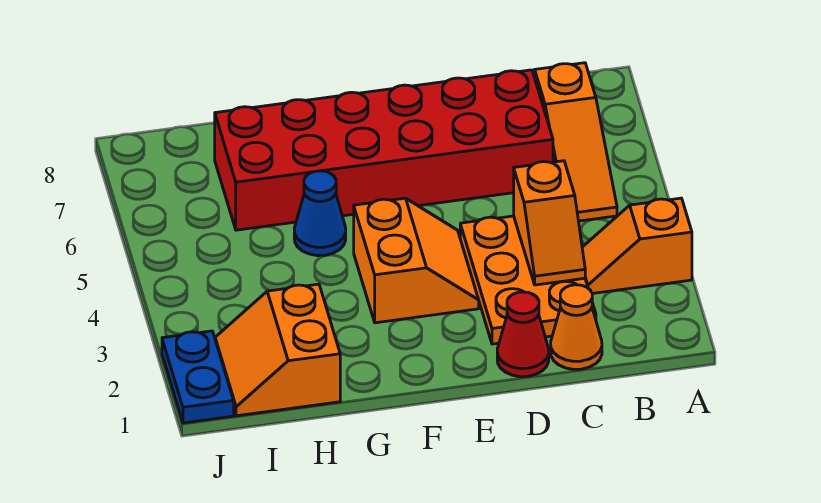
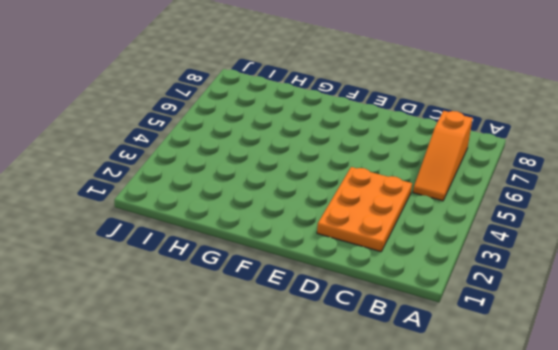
none -> orange 1x2 slope [582,198,692,294]
none -> orange 1x1 cone [551,285,602,369]

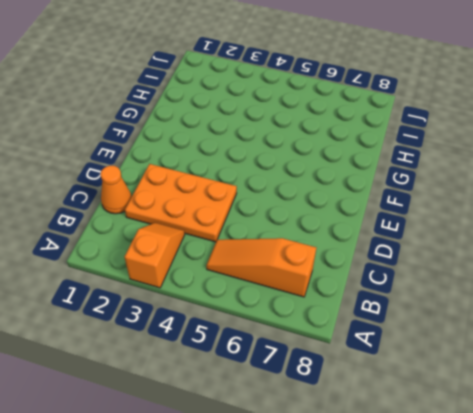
none -> red 2x6 brick [215,70,553,230]
none -> red 1x1 cone [497,292,549,377]

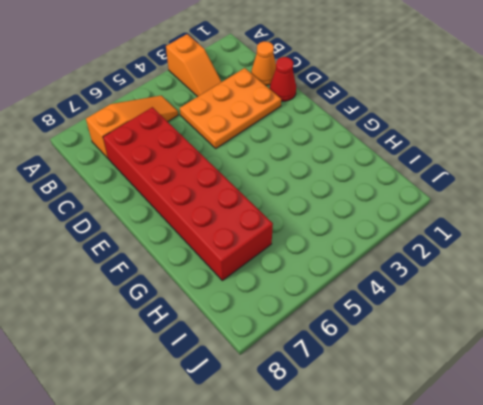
none -> orange 2x2 slope [354,198,479,323]
none -> blue 1x1 cone [294,171,346,256]

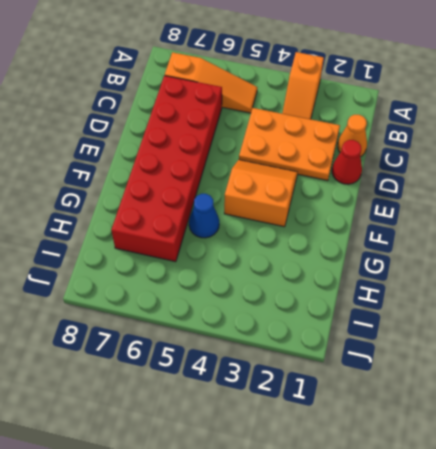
none -> orange 2x2 slope [215,284,340,416]
none -> blue 1x2 plate [162,331,234,423]

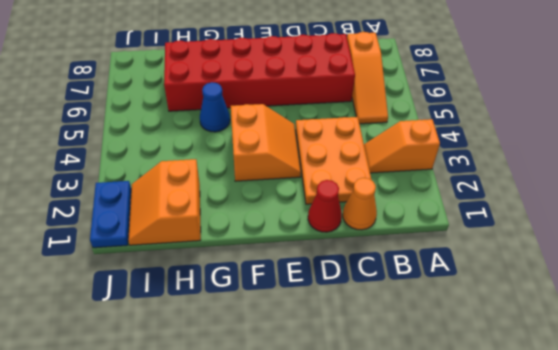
none -> orange 1x2 slope [514,161,585,285]

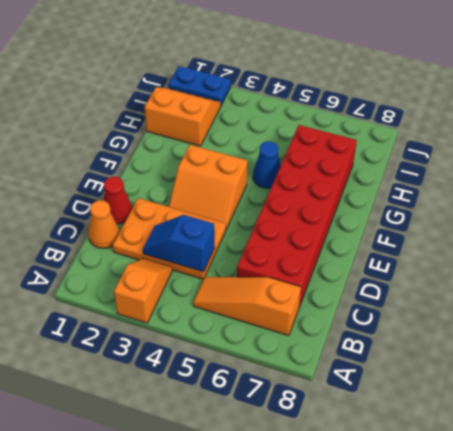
blue 1x2 slope [143,215,215,272] -> orange 1x2 slope [514,161,585,285]

